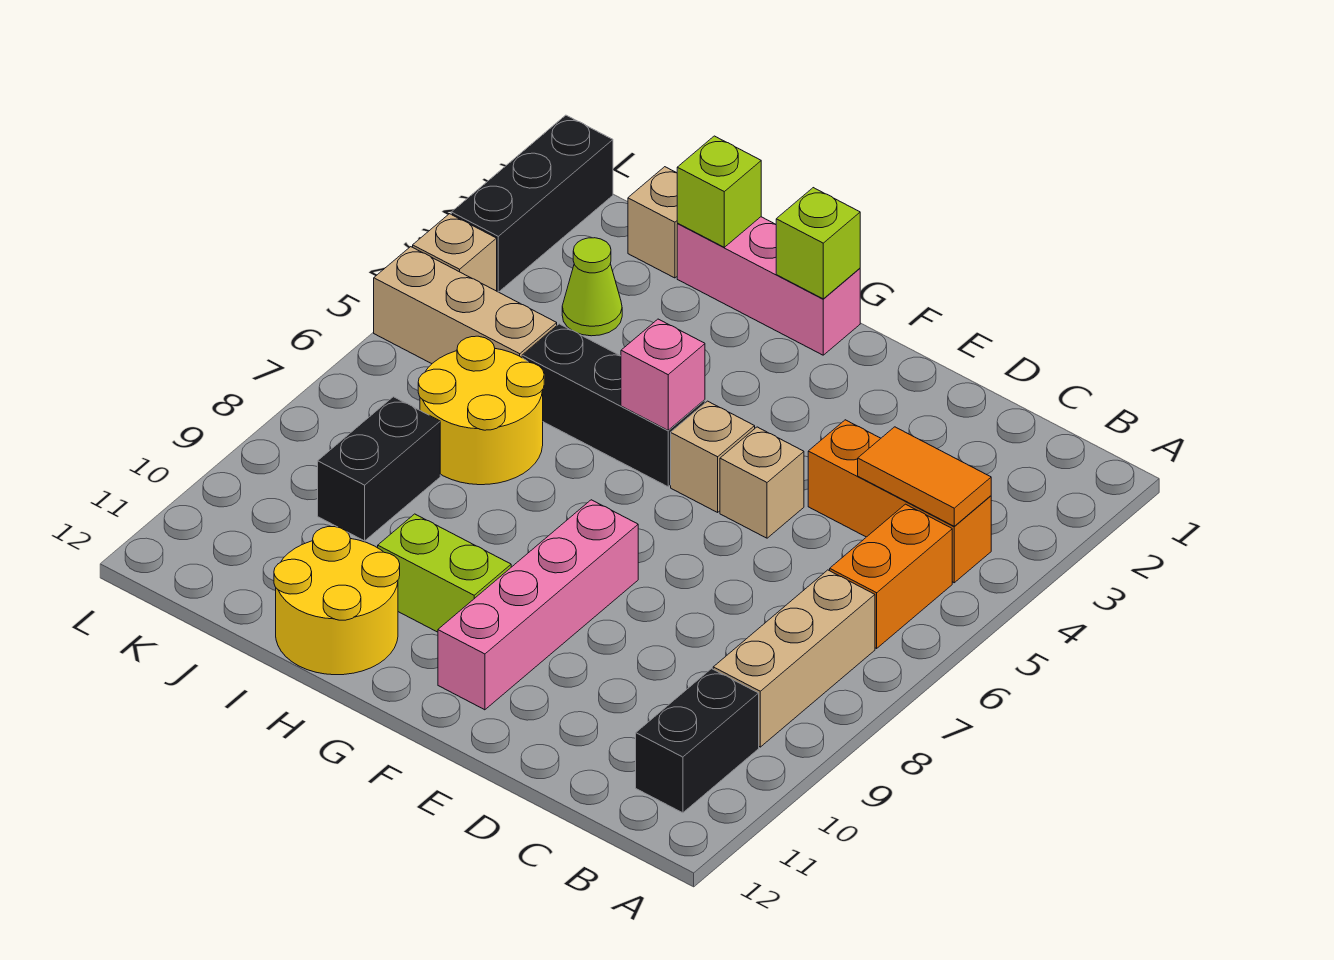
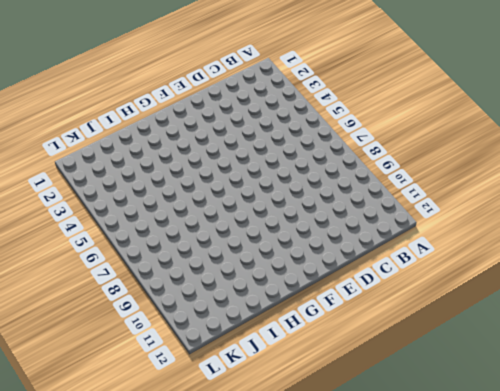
none -> orange 1x3 brick [808,420,991,583]
none -> orange 1x2 brick [830,504,952,648]
none -> tan 1x3 brick [713,570,875,747]

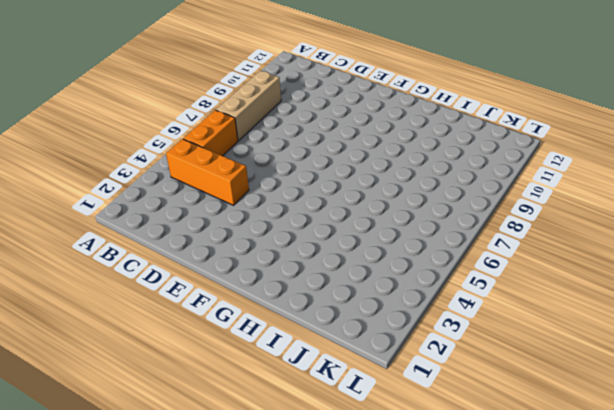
none -> black 1x2 brick [636,669,759,813]
none -> tan 1x1 brick [720,427,804,538]
none -> tan 1x1 brick [671,401,755,512]

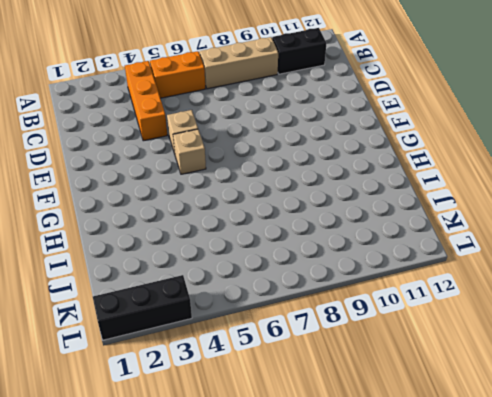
none -> pink 1x4 brick [438,500,638,710]
none -> pink 1x3 brick [677,217,860,355]
none -> black 1x3 brick [522,324,705,487]

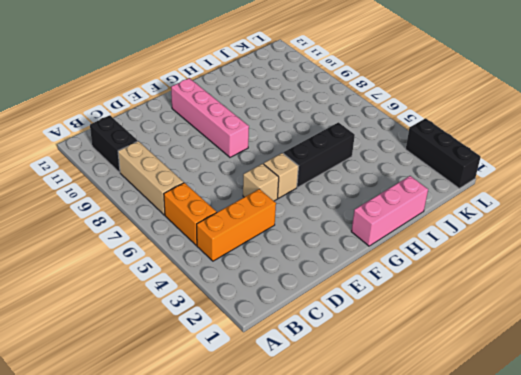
none -> lime 1x2 brick [378,514,511,632]
none -> yellow 2x2 round brick [274,527,400,675]
none -> yellow 2x2 round brick [418,336,544,485]

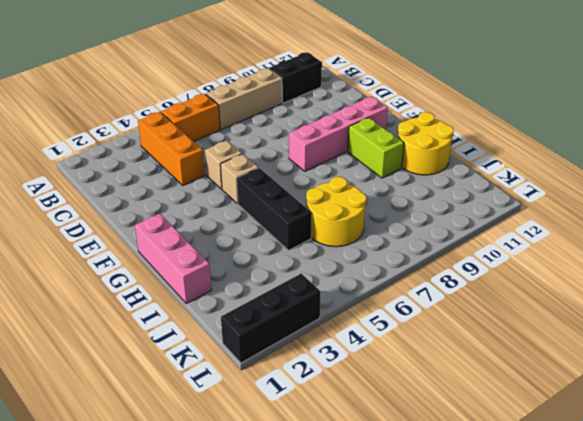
none -> tan 1x1 brick [628,167,678,278]
none -> lime 1x1 cone [562,238,622,336]
none -> tan 1x3 brick [374,247,557,364]

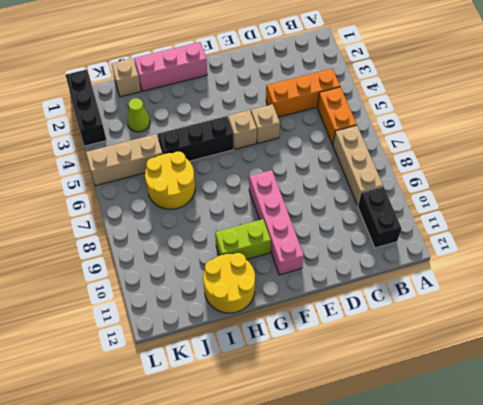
none -> black 1x2 brick [318,397,440,541]
none -> tan 1x1 brick [413,214,497,291]
none -> orange 1x2 tile [858,427,991,526]

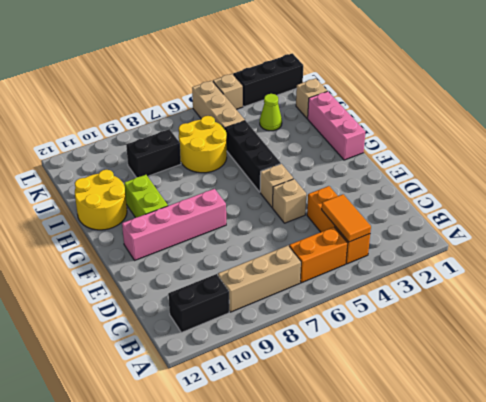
none -> lime 1x1 brick [776,188,860,299]
none -> pink 1x1 brick [621,319,705,430]
none -> lime 1x1 brick [677,136,761,247]

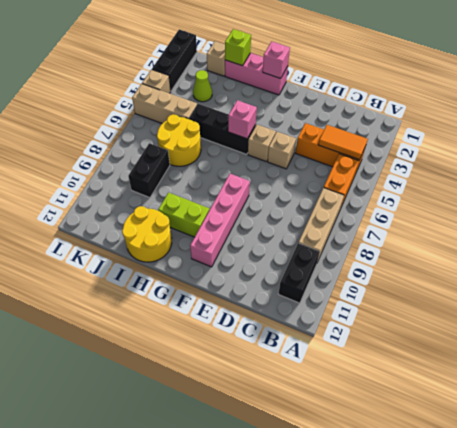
pink 1x1 brick [263,41,290,78] -> lime 1x1 brick [776,188,860,299]

